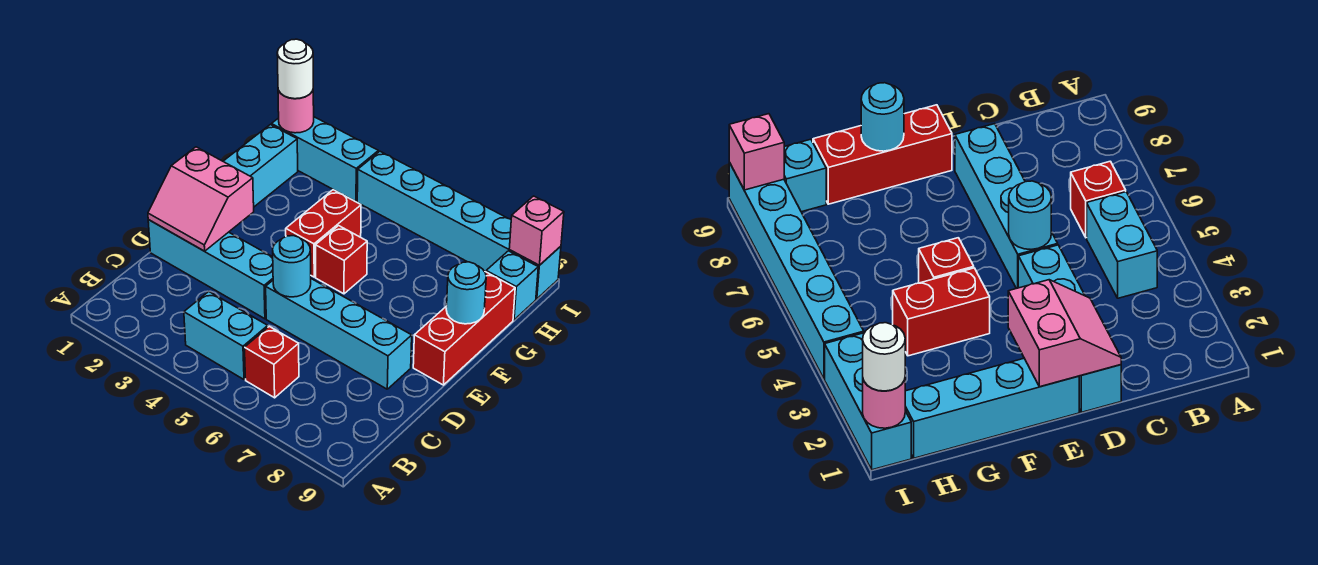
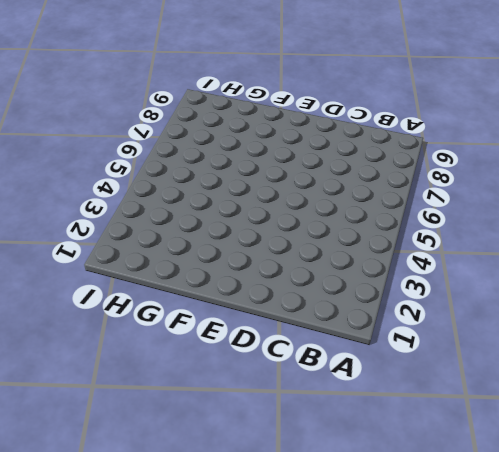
none -> cyan 1x2 brick [184,291,268,380]
none -> red 1x1 brick [245,326,299,398]
none -> cyan 1x4 brick [148,220,273,319]

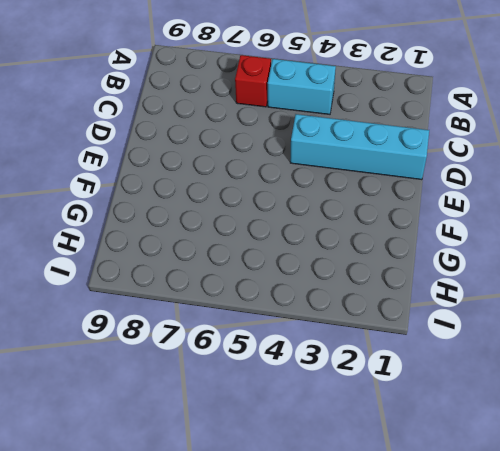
none -> cyan 1x4 brick [266,279,412,389]
none -> cyan 1x4 brick [223,125,298,207]
none -> red 1x3 brick [413,272,515,385]

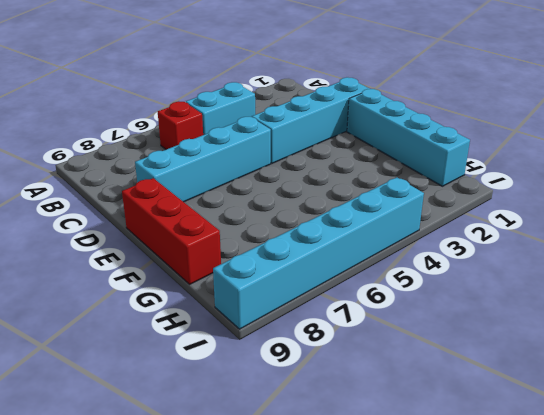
none -> red 1x2 brick [286,190,361,277]
none -> red 1x1 brick [315,226,367,294]
none -> cyan 1x1 brick [486,251,538,320]

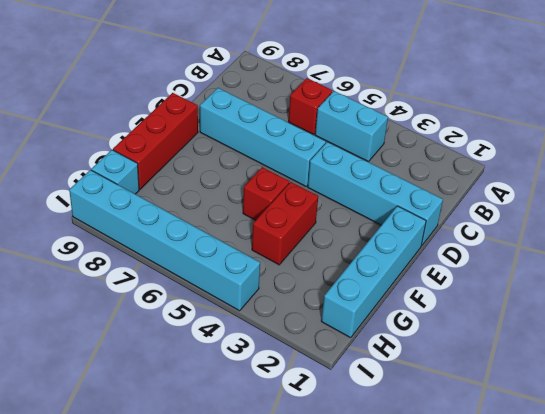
none -> cyan 1x3 brick [271,117,378,202]
none -> pink 2x2 slope [148,147,254,251]
none -> cyan 1x1 round brick [273,236,311,297]

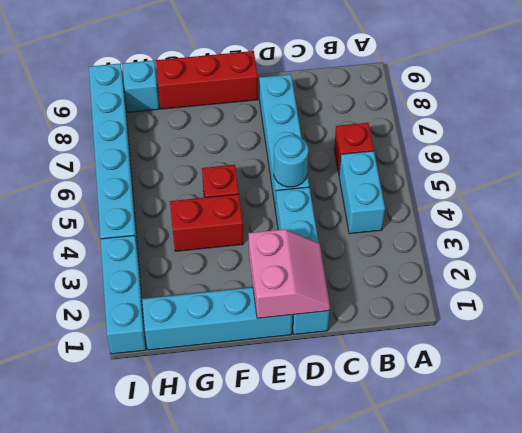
none -> cyan 1x1 round brick [446,262,486,324]
none -> pink 1x1 round brick [278,90,314,133]
none -> pink 1x1 brick [509,196,564,265]

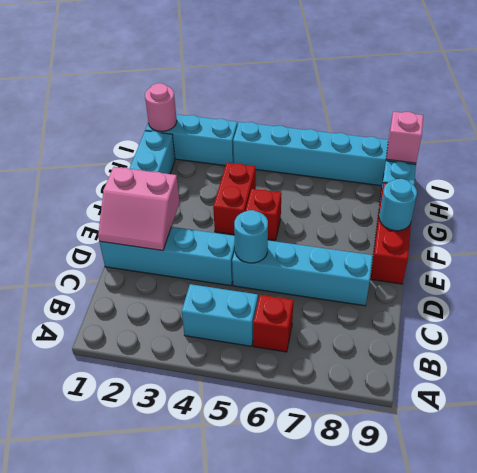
none -> white 1x1 round brick [277,39,313,99]

